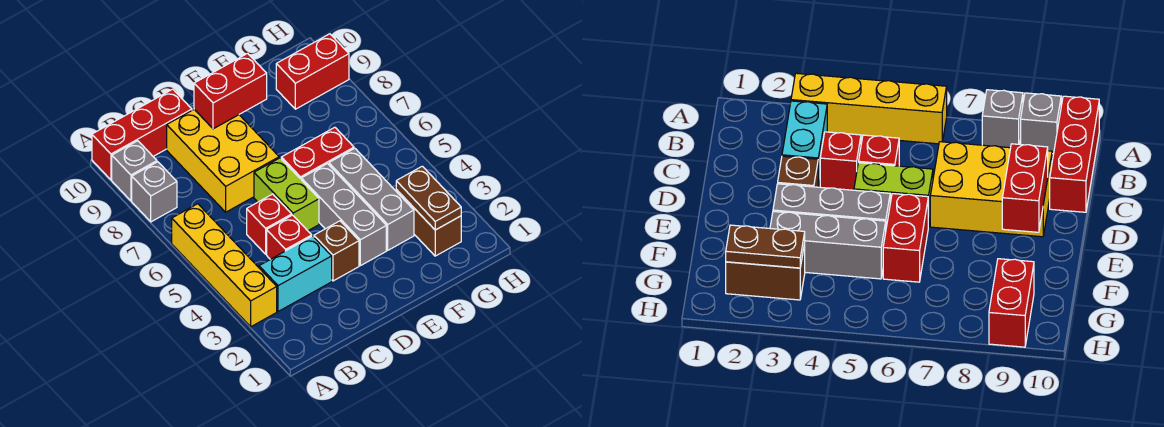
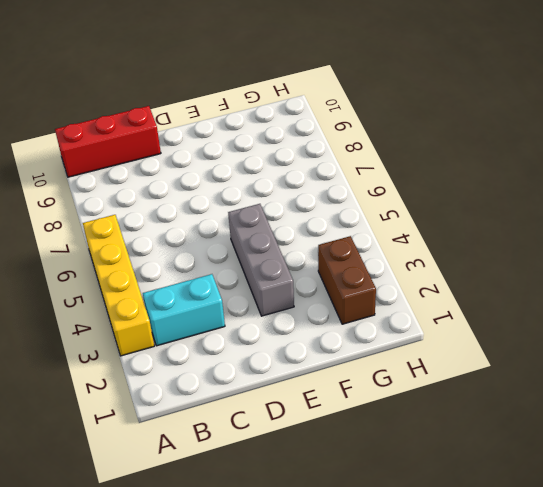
none -> grey 1x1 brick [132,162,177,222]
none -> grey 1x1 brick [112,141,157,201]
none -> red 1x1 brick [267,215,312,259]

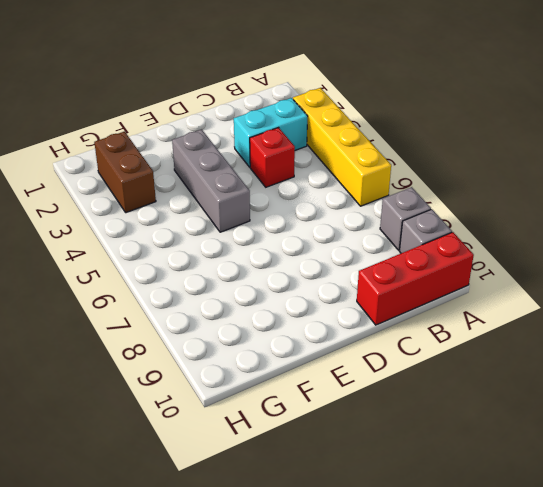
none -> red 1x1 brick [247,194,292,254]
none -> yellow 2x3 brick [167,109,279,212]
none -> brown 1x1 brick [314,221,359,281]

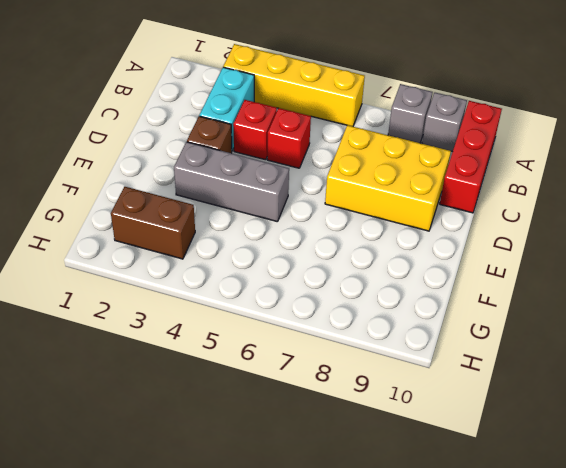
none -> lime 1x2 brick [254,158,319,231]
none -> red 1x2 brick [281,127,354,179]
none -> grey 1x3 brick [329,148,414,250]

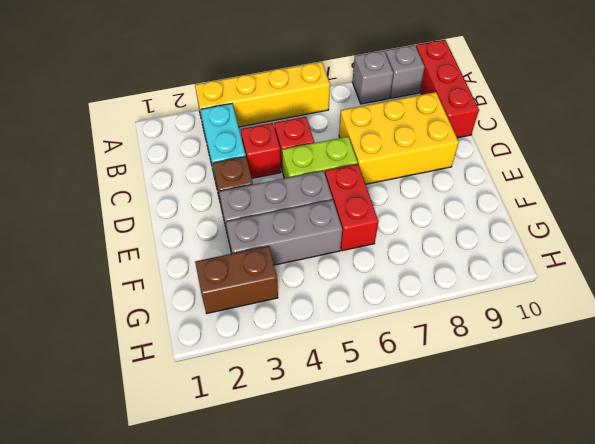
none -> red 1x2 brick [276,34,349,109]
none -> red 1x2 brick [194,53,267,129]
none -> brown 1x2 plate [396,166,461,230]

